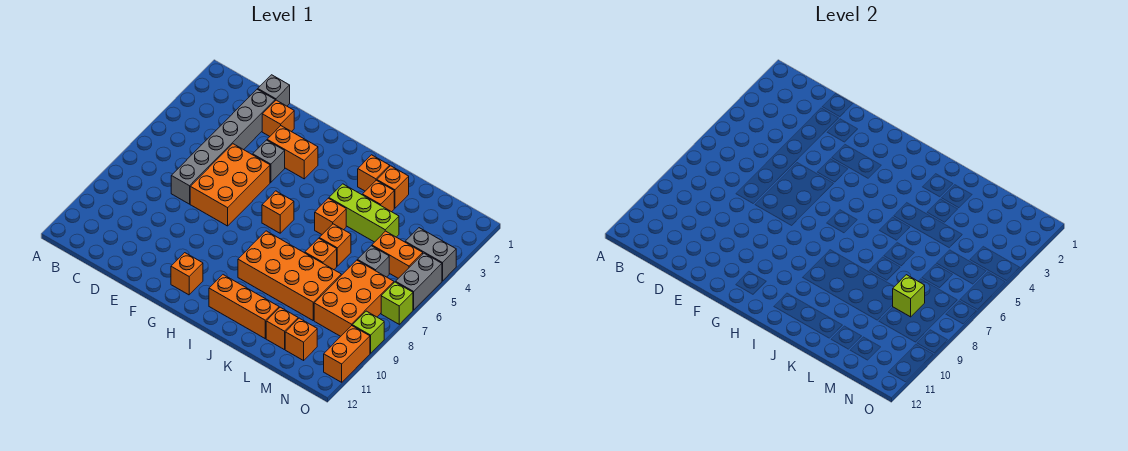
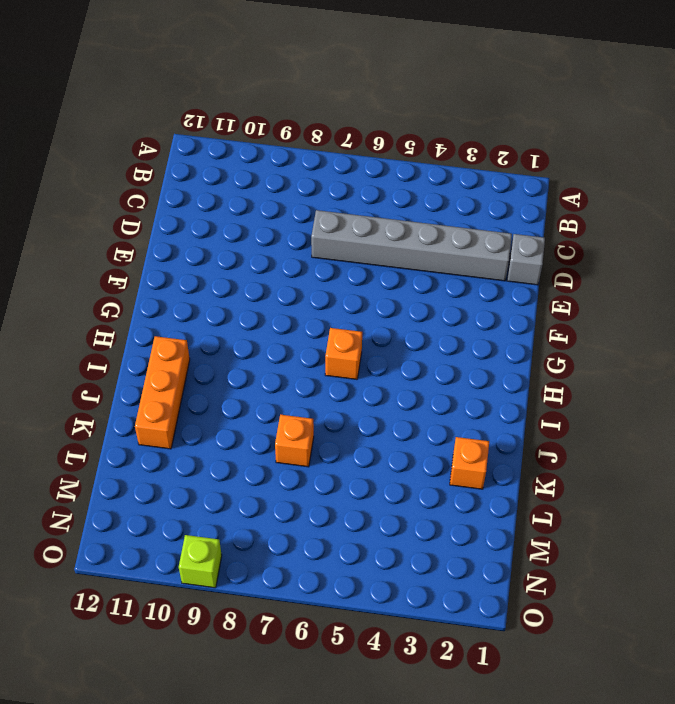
none -> orange 1x1 brick [262,100,294,136]
none -> orange 2x3 brick [190,144,270,226]
none -> orange 1x2 brick [267,126,318,179]

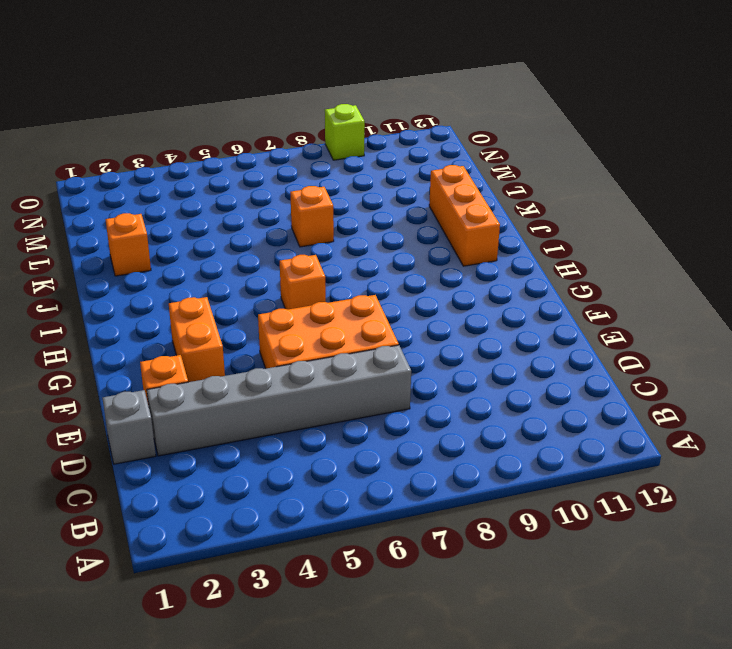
none -> grey 1x1 brick [253,140,285,182]
none -> orange 1x1 brick [171,253,203,295]
none -> orange 2x4 brick [238,231,341,320]

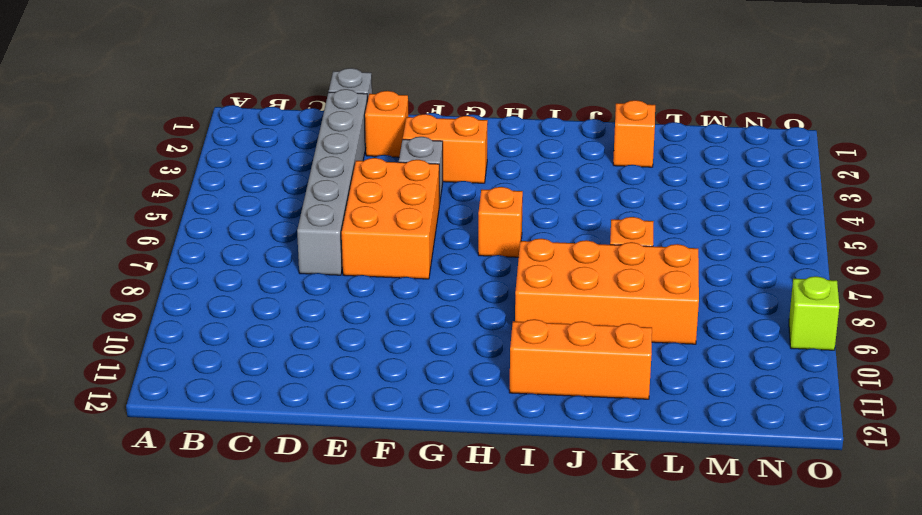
none -> orange 1x1 brick [171,253,203,295]
none -> orange 1x1 brick [358,155,390,191]
none -> lime 1x3 brick [329,184,399,242]

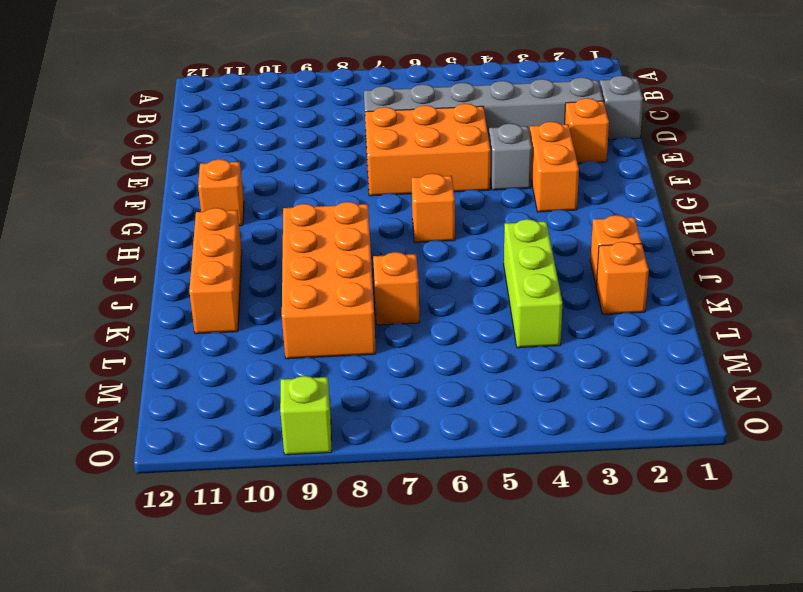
none -> orange 1x1 brick [315,198,346,234]
none -> orange 1x1 brick [362,180,394,212]
none -> orange 1x1 brick [319,224,351,266]

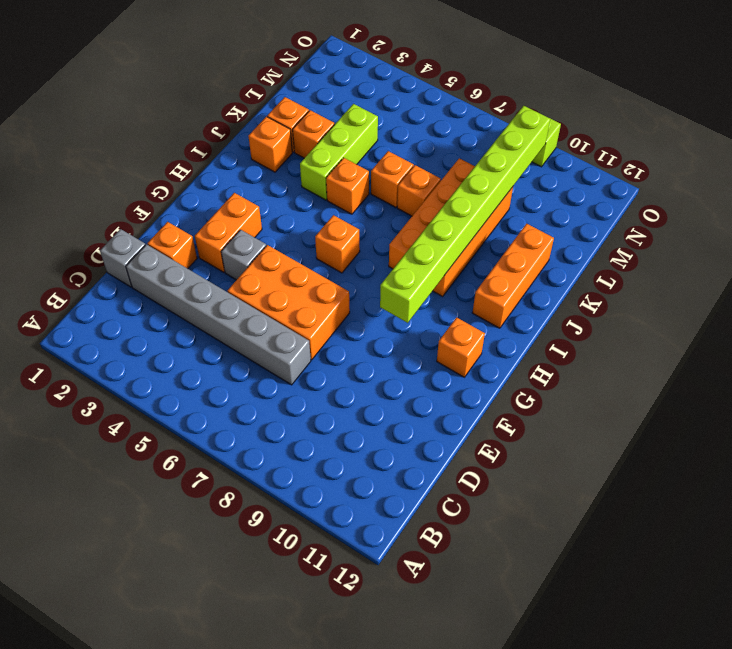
lime 1x8 brick [380,106,550,323] -> none
none -> orange 1x1 brick [266,307,298,350]
none -> orange 1x2 brick [372,231,423,278]
none -> grey 1x1 brick [357,246,389,277]

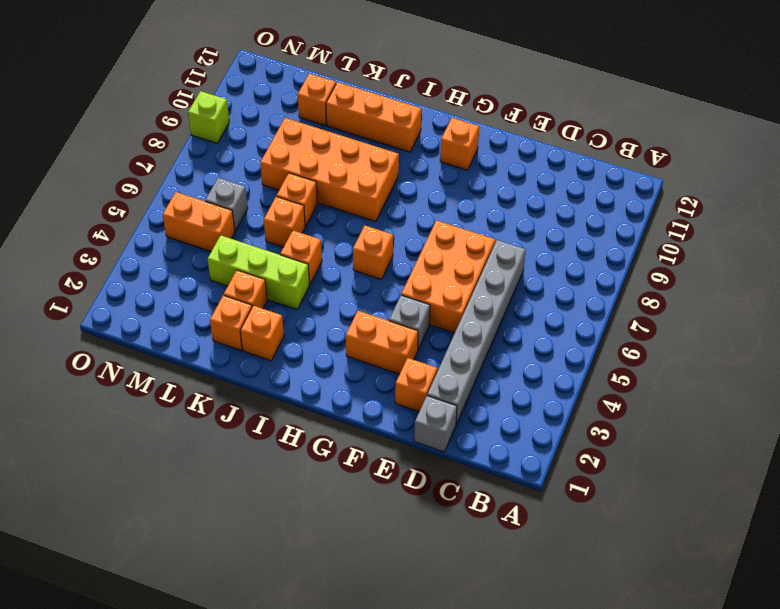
none -> orange 2x3 brick [314,260,394,336]
none -> orange 1x1 brick [285,318,317,360]
none -> grey 1x2 brick [405,228,456,281]

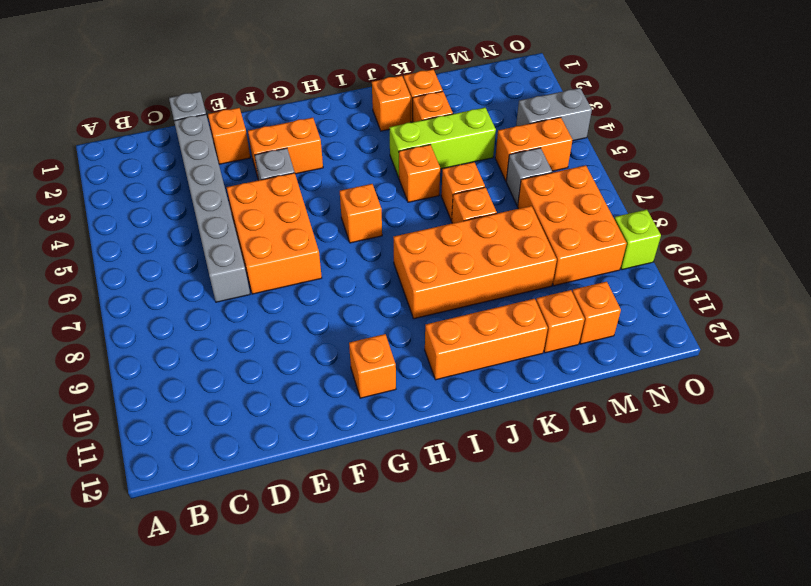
none -> grey 1x2 brick [396,253,442,310]
none -> lime 1x1 brick [381,282,413,324]
none -> orange 1x2 brick [324,326,370,382]

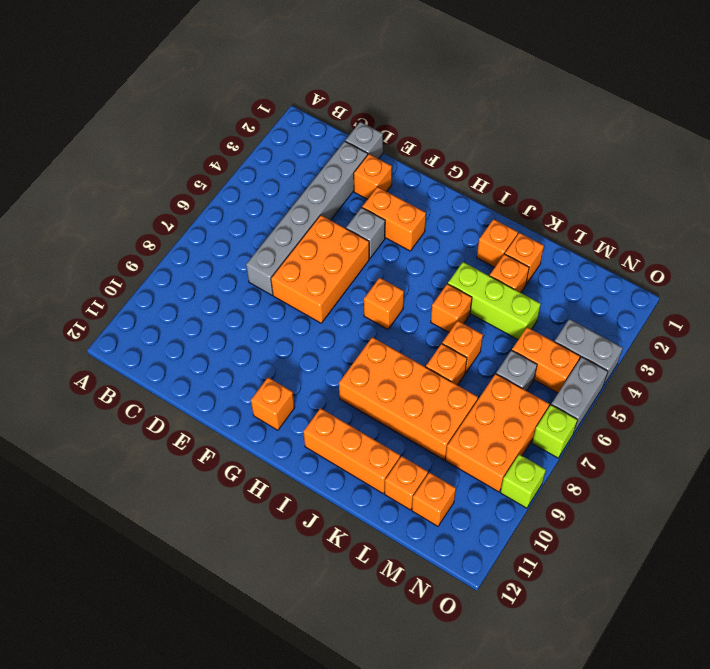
none -> orange 1x2 brick [324,326,370,382]
none -> lime 1x1 brick [893,275,925,317]

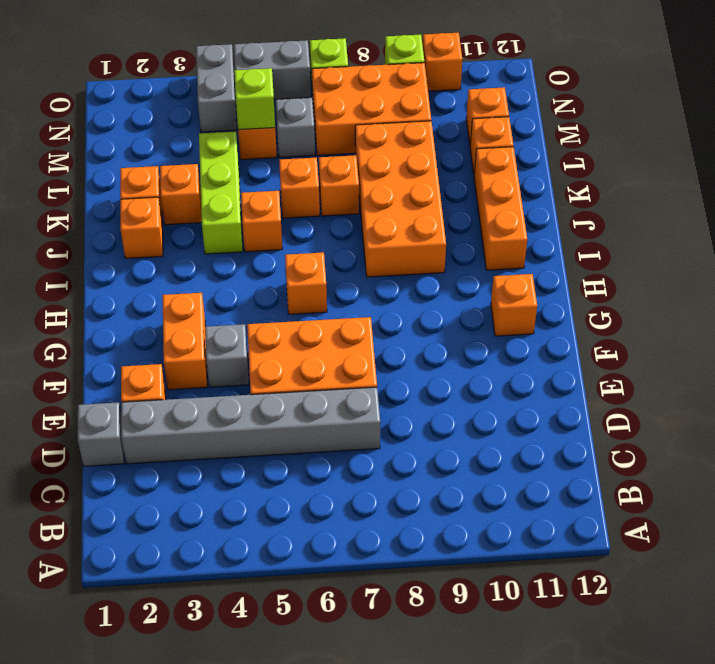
lime 1x1 brick [234,68,275,130] -> lime 1x1 brick moved to [893,275,925,317]
orange 1x1 brick [423,33,462,91] -> orange 1x2 brick [324,326,370,382]

